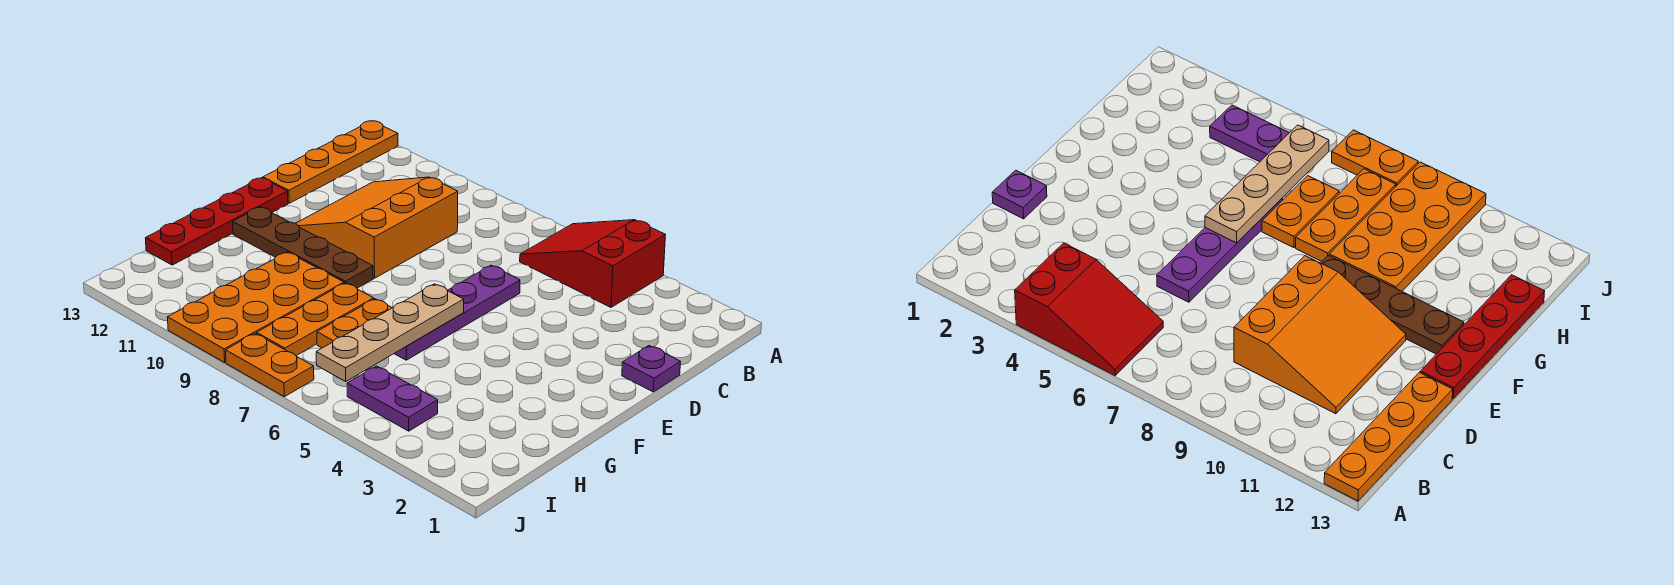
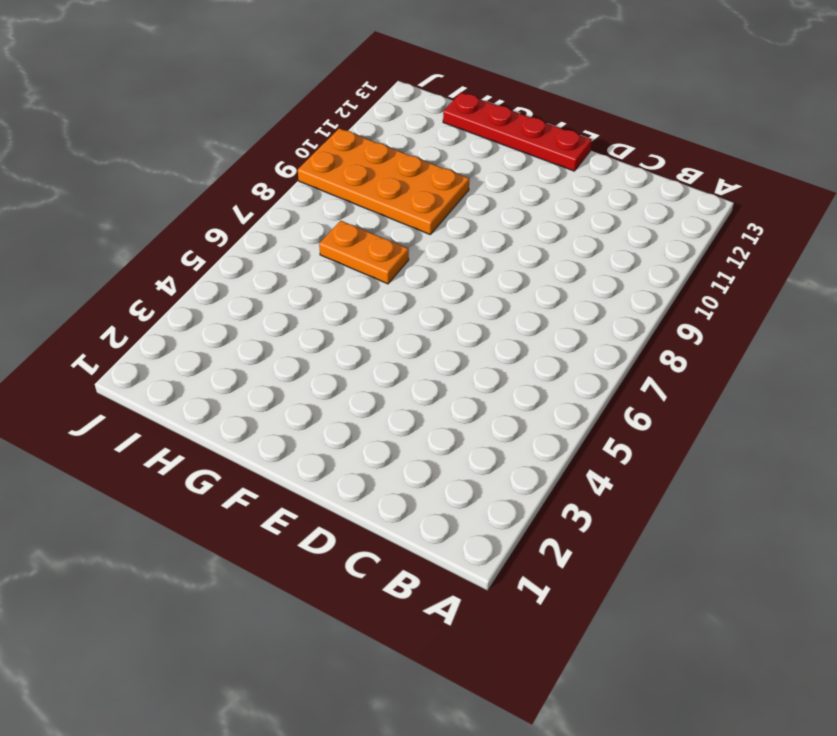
none -> red 2x3 slope [520,220,665,307]
none -> orange 1x4 plate [263,121,398,203]
none -> orange 3x3 slope [295,177,458,278]

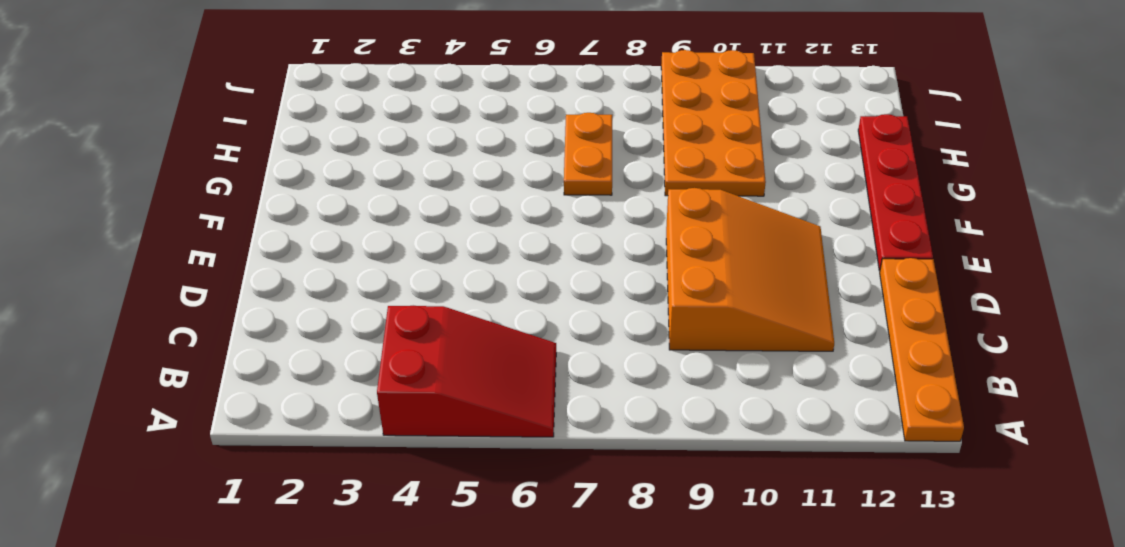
none -> purple 1x1 plate [622,346,681,392]
none -> purple 1x4 plate [394,265,520,360]
none -> brown 1x4 plate [233,207,373,288]

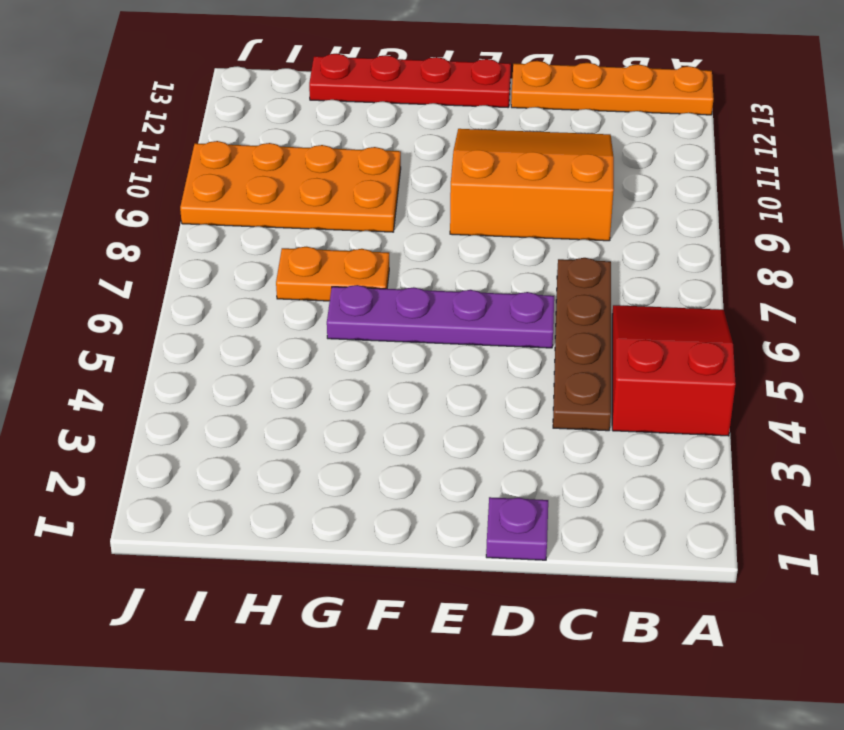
brown 1x4 plate [553,258,611,431] -> brown 1x4 plate moved to [233,207,373,288]
none -> orange 1x3 plate [257,283,374,356]
none -> purple 1x2 plate [347,366,438,431]
none -> orange 1x2 plate [226,333,314,397]

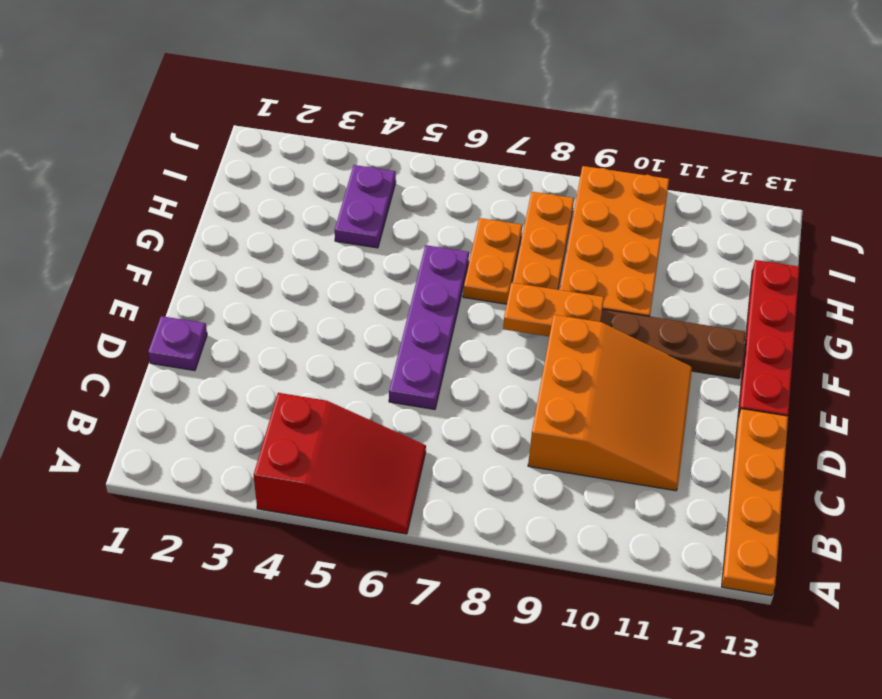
orange 1x2 plate [503,283,604,336] -> orange 1x2 plate moved to [226,333,314,397]
purple 1x2 plate [335,165,396,248] -> purple 1x2 plate turned to [347,366,438,431]
none -> tan 1x4 plate [316,284,464,381]

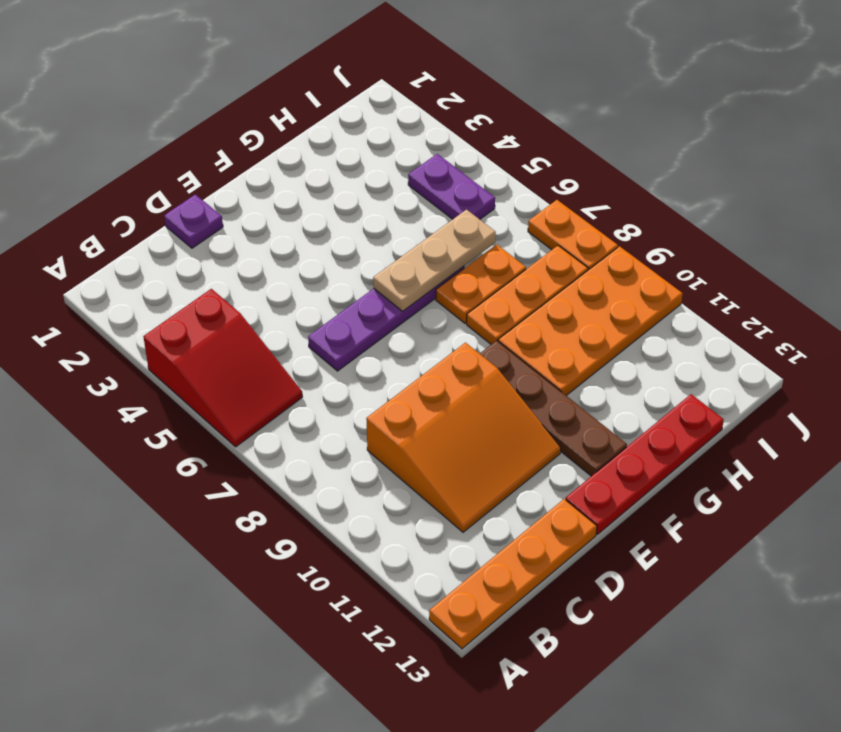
tan 1x3 plate [373,210,496,311] -> tan 1x4 plate [316,284,464,381]

